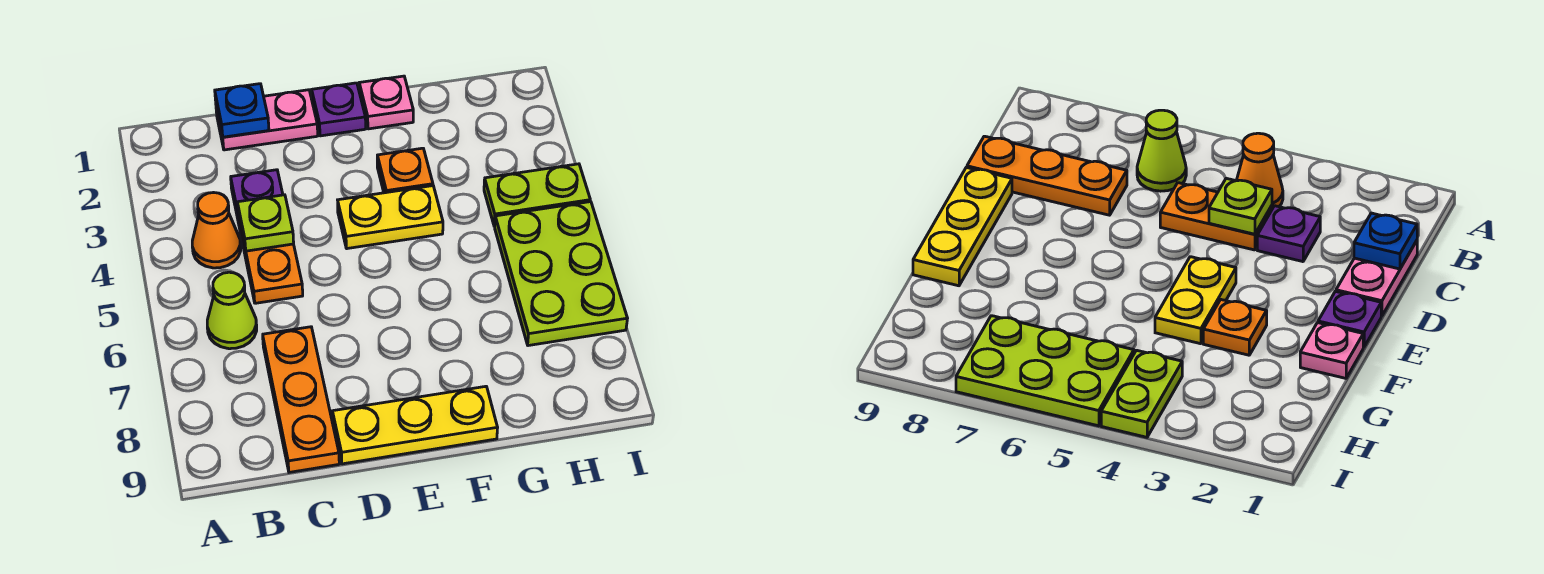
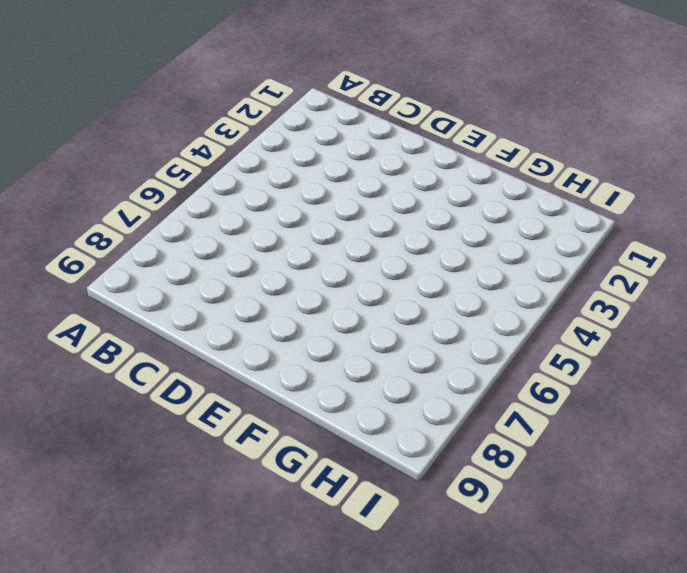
none -> orange 1x1 cone [192,193,241,268]
none -> lime 1x1 cone [207,272,257,349]
none -> pink 1x2 plate [216,90,318,150]

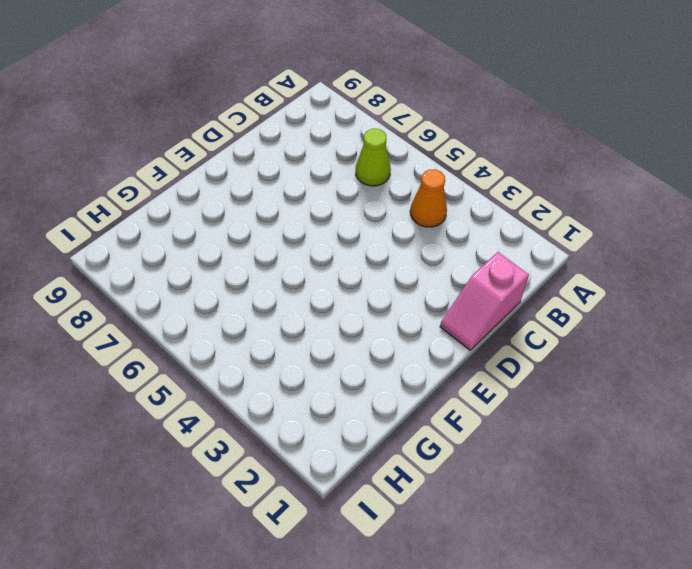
pink 1x2 slope [440,252,529,350] -> pink 1x2 plate [216,90,318,150]
none -> purple 1x1 plate [231,170,283,223]
none -> orange 1x2 plate [238,216,303,303]
none -> orange 1x3 plate [263,327,339,472]

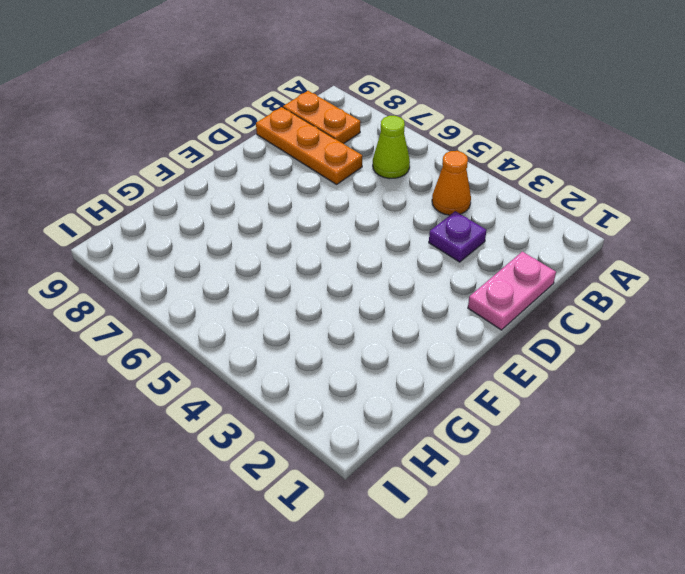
orange 1x2 plate [283,91,360,144] -> orange 1x2 plate moved to [238,216,303,303]
none -> yellow 1x3 plate [332,386,498,464]
none -> purple 1x1 plate [312,83,366,136]
none -> yellow 1x2 plate [338,186,443,249]

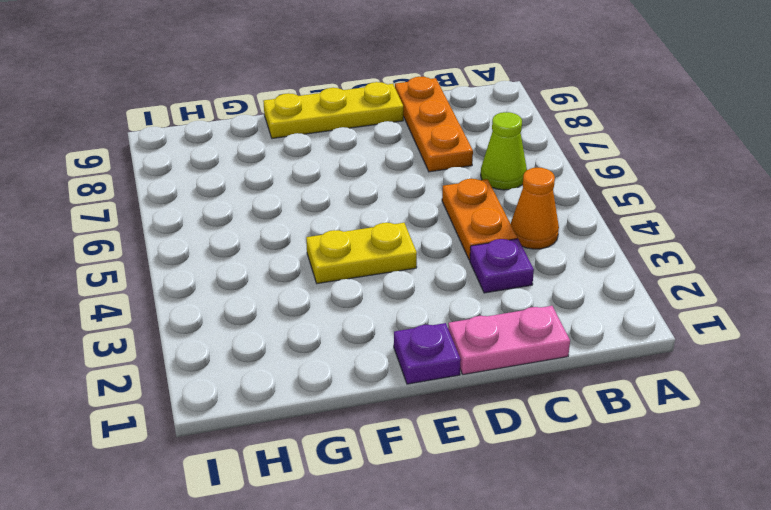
none -> pink 1x1 plate [359,76,413,129]
none -> orange 1x1 plate [377,148,433,193]
none -> lime 1x2 plate [484,164,590,226]

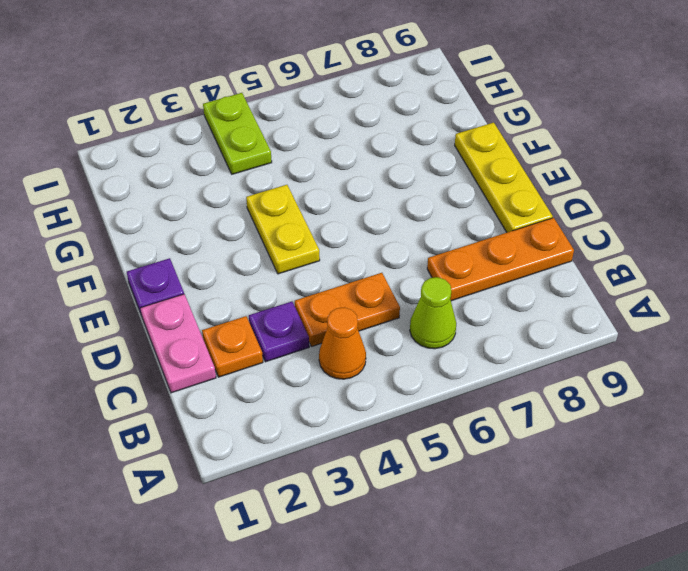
orange 1x1 plate [202,316,263,377] -> orange 1x1 plate moved to [377,148,433,193]
none -> pink 1x1 plate [359,76,413,129]
none -> lime 2x3 plate [495,202,627,346]
none -> blue 1x1 plate [215,84,269,137]

